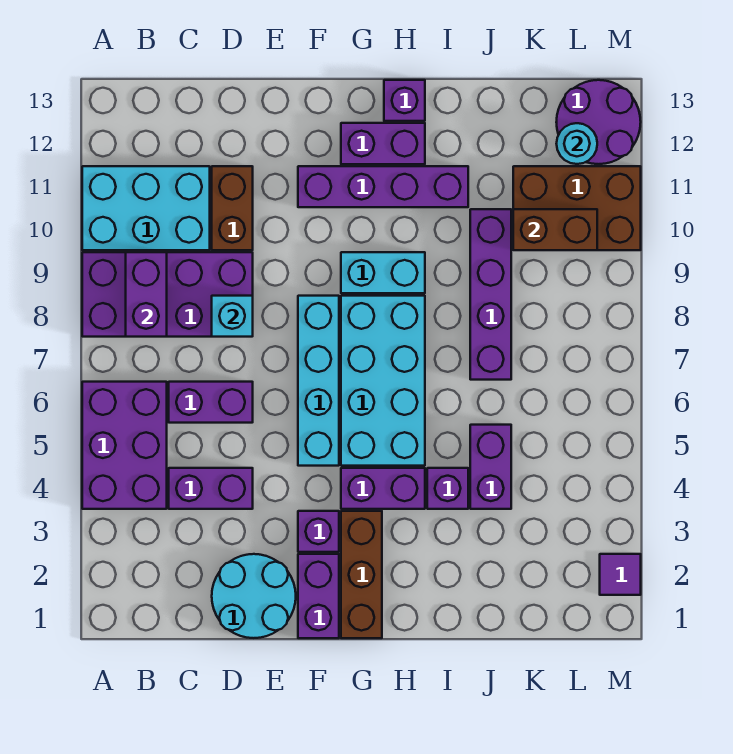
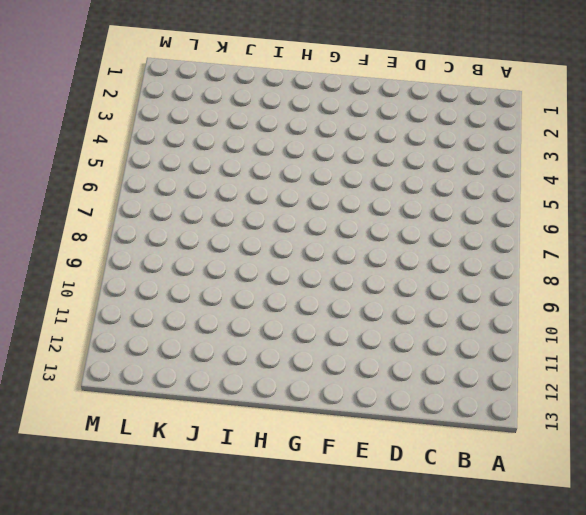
none -> purple 2x3 brick [82,382,167,509]
none -> purple 2x4 brick [82,252,253,337]
none -> cyan 2x3 brick [82,166,210,250]

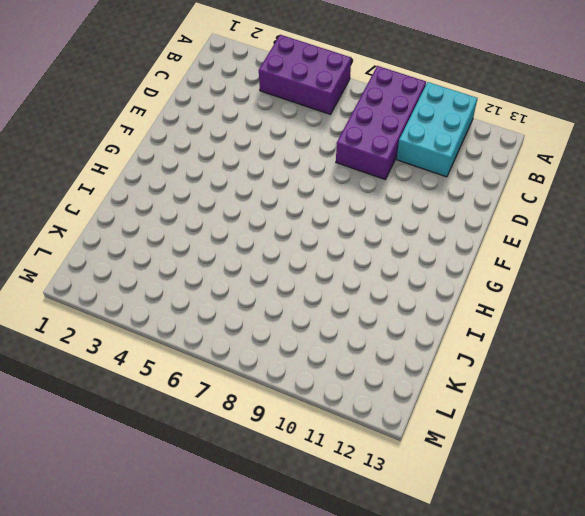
none -> purple 1x2 brick [169,468,253,509]
none -> purple 1x2 brick [169,382,253,423]
none -> cyan 2x2 round brick [212,554,296,638]

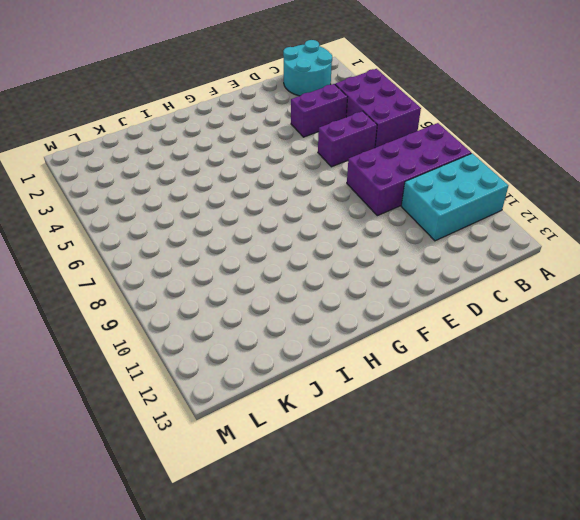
cyan 2x2 round brick [283,40,332,96] -> cyan 2x2 round brick moved to [212,554,296,638]
none -> brown 1x2 brick [212,166,253,250]
none -> purple 1x2 brick [298,554,339,638]
none -> purple 1x1 brick [298,511,339,552]

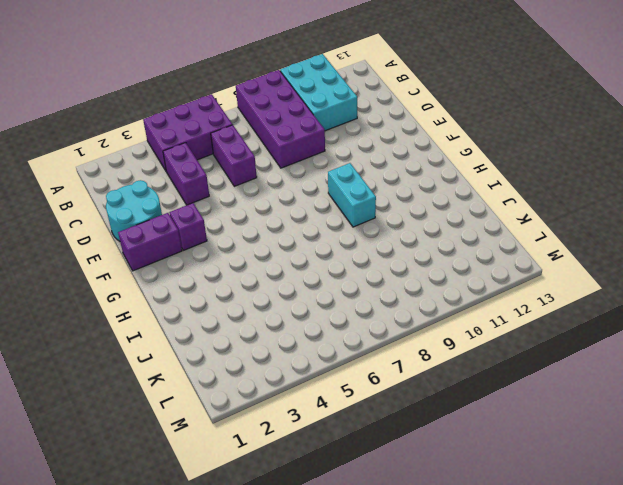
none -> brown 1x2 brick [212,166,253,250]
none -> cyan 1x4 brick [298,296,339,466]
none -> purple 1x4 brick [298,166,468,207]

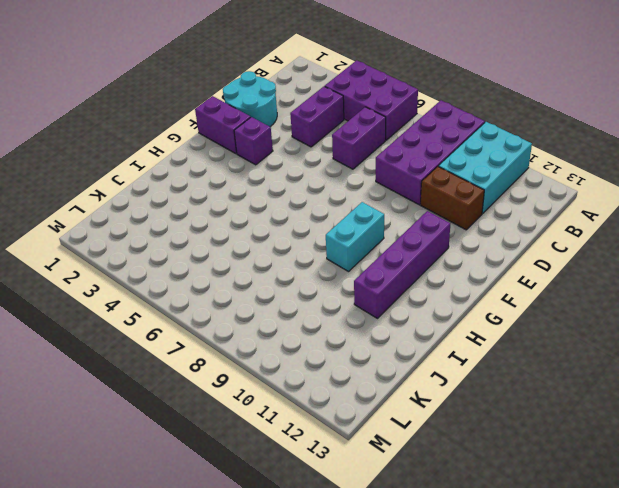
none -> cyan 1x4 brick [298,296,339,466]
none -> brown 1x3 brick [341,511,382,638]
none -> purple 1x2 brick [341,468,425,509]

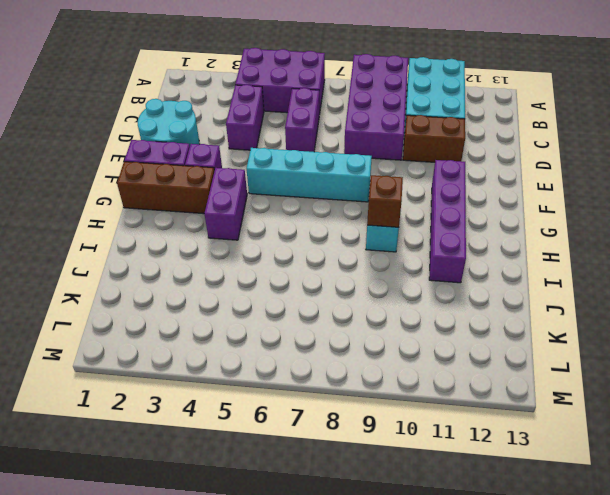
brown 1x1 brick [367,175,403,227] -> none
none -> cyan 2x4 brick [341,296,425,466]
none -> purple 1x2 brick [341,123,425,164]
none -> purple 1x1 brick [384,80,425,121]

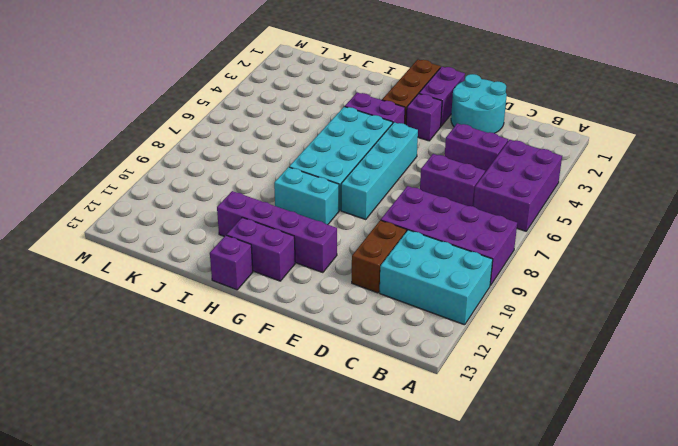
none -> purple 1x1 brick [427,468,468,509]
none -> purple 1x2 brick [470,425,511,509]
none -> purple 1x4 brick [470,209,511,380]

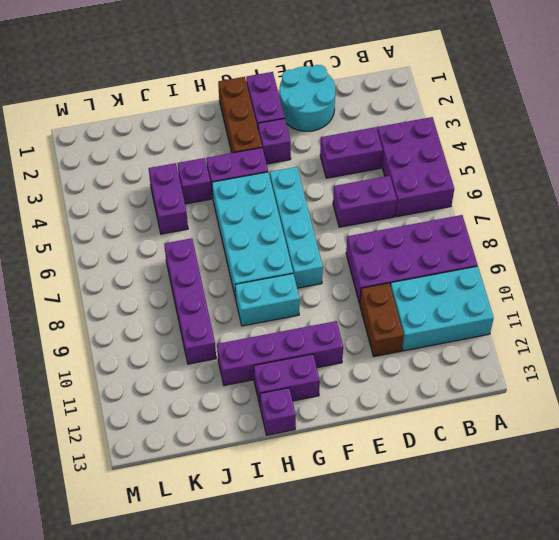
none -> brown 2x3 brick [513,166,641,250]
none -> purple 2x2 round brick [556,80,641,164]
none -> purple 1x1 tile [600,554,641,595]

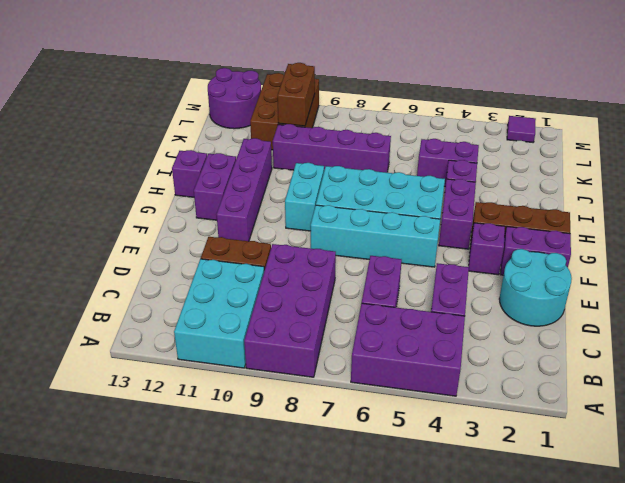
none -> purple 1x2 brick [126,252,167,337]
none -> cyan 1x1 brick [212,296,253,337]
none -> cyan 1x1 round brick [556,123,597,164]

